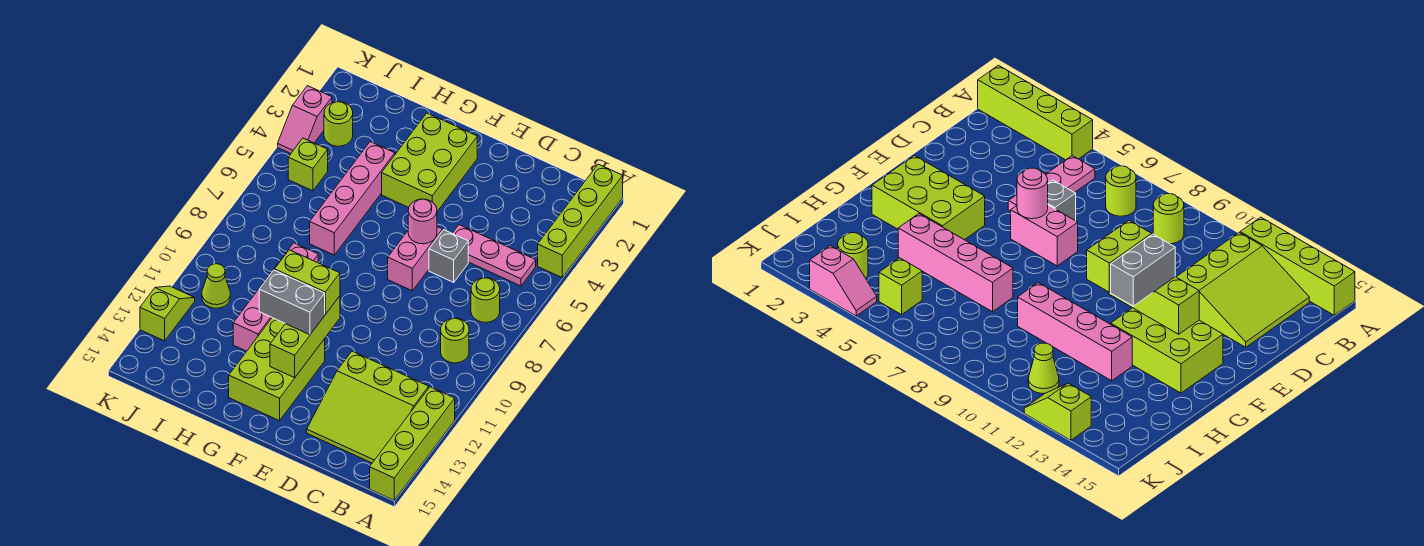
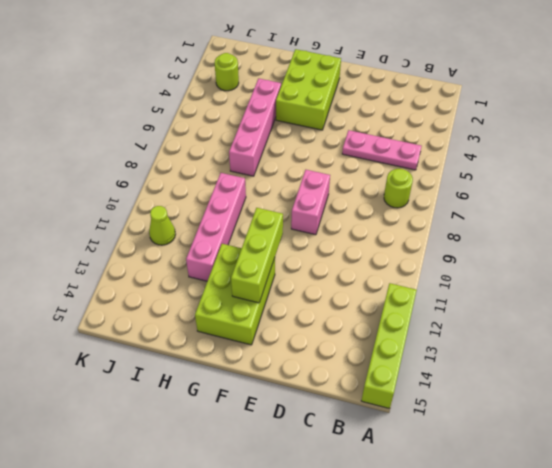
pink 1x2 brick [291,170,330,235] -> pink 1x2 brick moved to [388,227,442,291]
none -> lime 1x4 brick [538,164,623,277]
none -> lime 1x1 round brick [441,318,469,363]
none -> lime 3x3 slope [307,351,429,463]

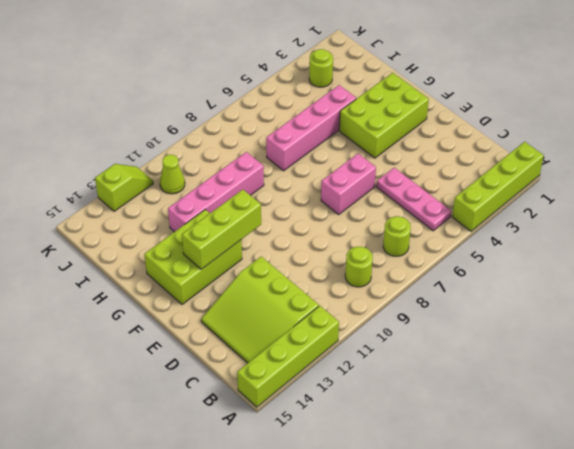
none -> grey 1x1 brick [429,230,468,282]
none -> lime 1x1 brick [288,138,328,191]
none -> pink 1x2 slope [278,86,332,154]

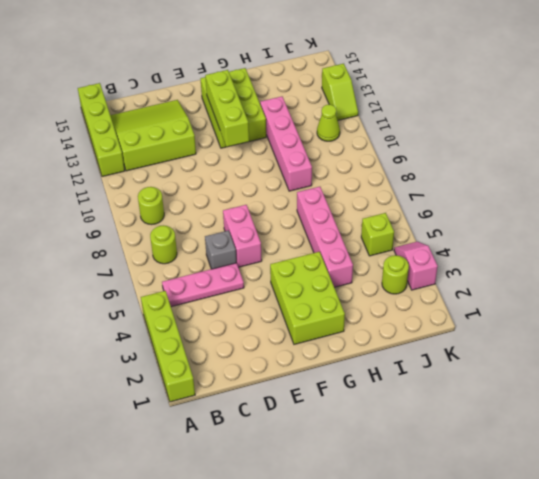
none -> pink 1x1 round brick [408,199,437,244]
none -> lime 1x2 brick [275,250,340,314]
none -> grey 1x2 brick [259,270,325,335]

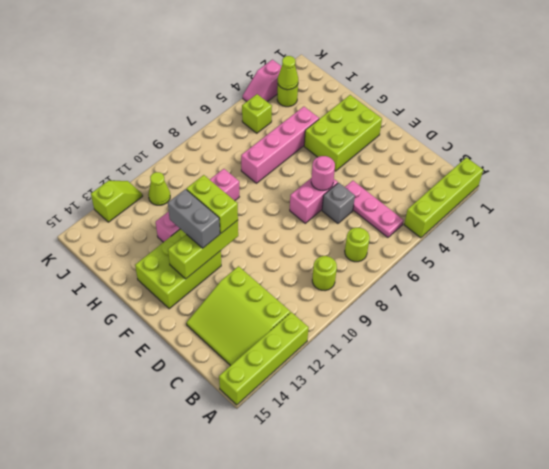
lime 1x1 cone [278,56,298,90] -> none

